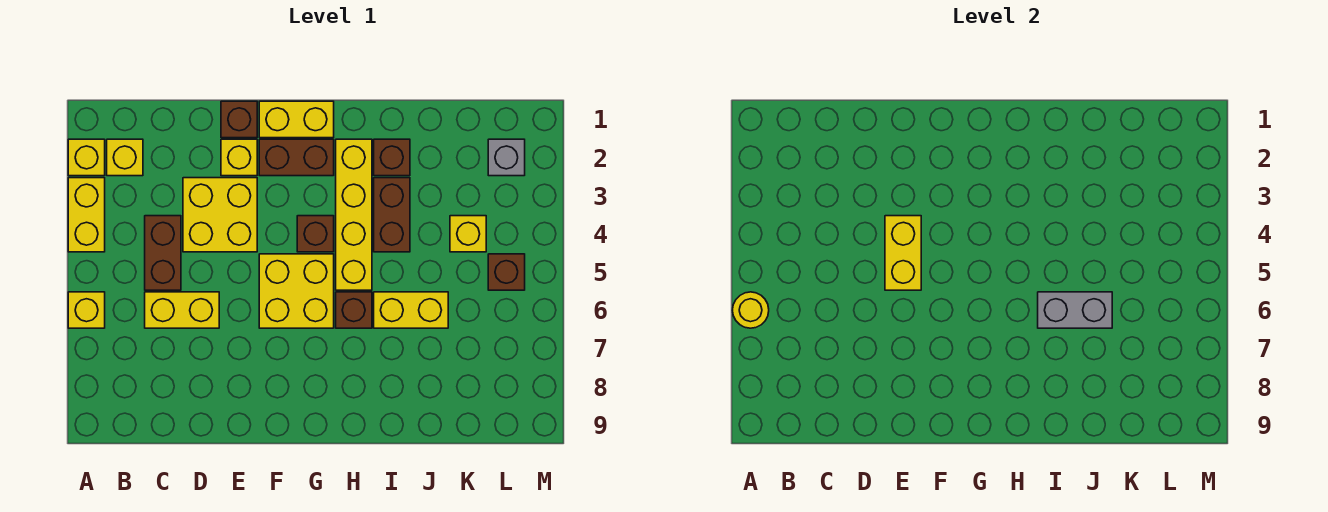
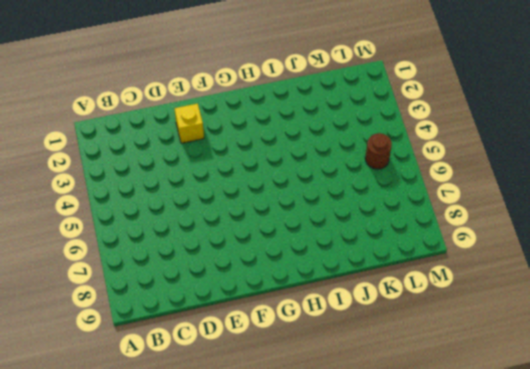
brown 1x1 round brick [365,133,392,169] -> brown 1x1 brick [488,254,525,290]
none -> yellow 1x1 brick [68,139,105,176]
none -> yellow 1x2 brick [68,178,105,252]
none -> yellow 1x1 brick [68,292,105,328]

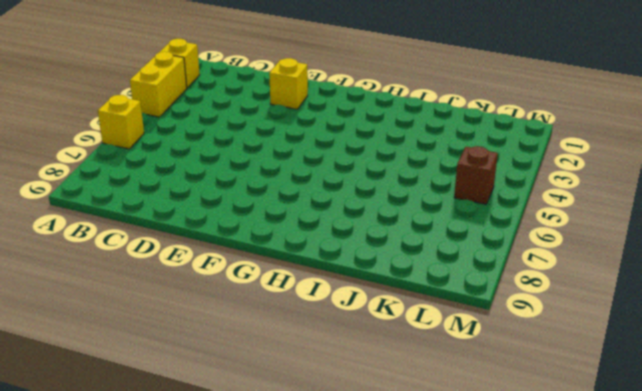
none -> yellow 1x1 brick [107,139,143,176]
none -> brown 1x2 brick [145,216,181,290]
none -> yellow 1x2 brick [145,292,219,328]

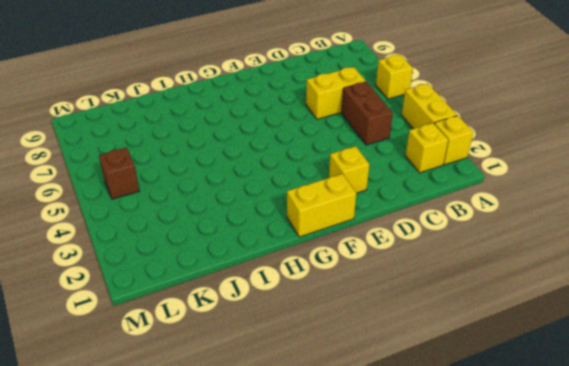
none -> yellow 2x2 brick [183,178,257,252]
none -> brown 1x1 brick [221,101,257,138]
none -> brown 1x2 brick [259,139,334,176]

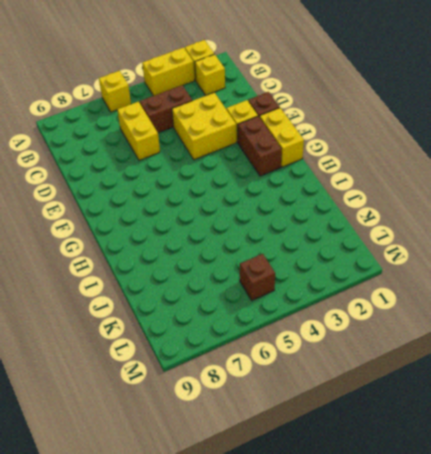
none -> yellow 2x2 brick [259,254,334,328]
none -> brown 1x1 brick [297,216,334,252]
none -> yellow 1x4 brick [336,139,372,290]

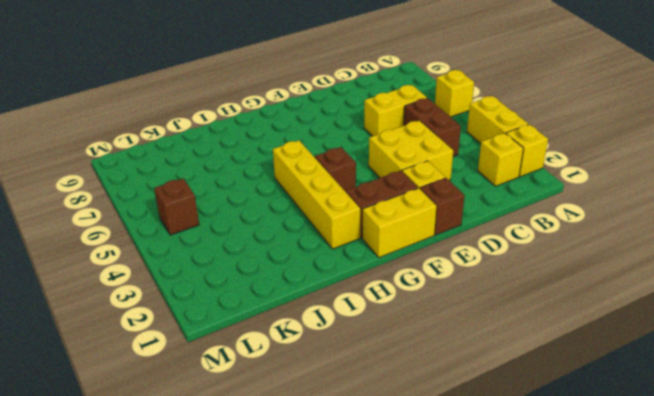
none -> yellow 2x2 brick [259,254,334,328]
none -> brown 1x1 brick [336,292,372,328]
none -> brown 1x1 brick [374,139,410,176]

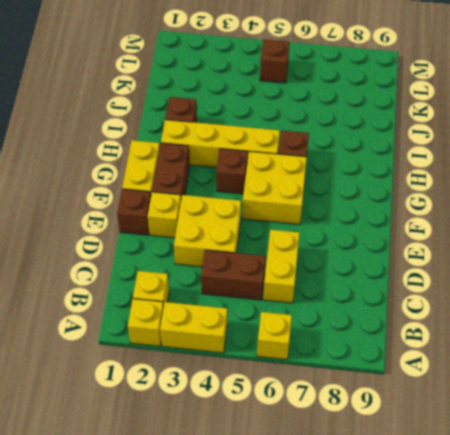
none -> brown 1x2 brick [374,178,410,252]
none -> yellow 1x2 brick [374,292,448,328]
none -> yellow 1x1 brick [450,216,486,252]

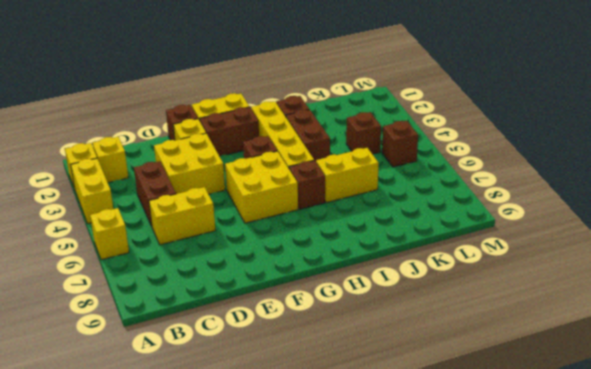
brown 1x1 brick [346,112,381,154] -> yellow 1x1 brick [450,216,486,252]
none -> grey 1x1 brick [488,139,525,176]
none -> yellow 1x1 round brick [733,292,769,328]
none -> yellow 1x2 brick [885,216,921,290]

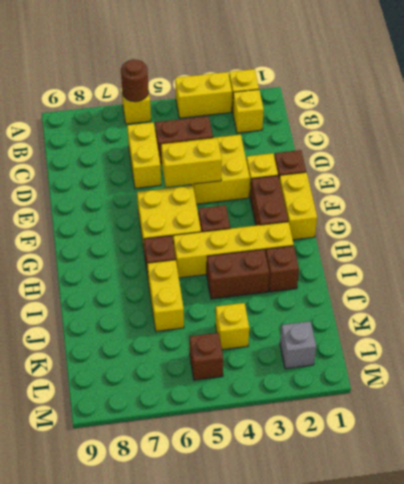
brown 1x1 round brick [121,59,149,102] -> yellow 1x1 round brick [733,292,769,328]
none -> grey 1x2 brick [1038,292,1112,328]

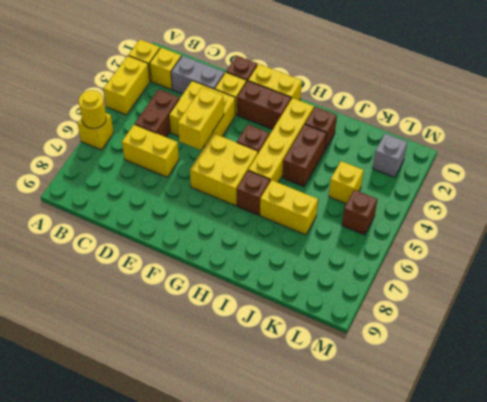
grey 1x2 brick [171,56,224,94] -> grey 1x2 brick moved to [1038,292,1112,328]

